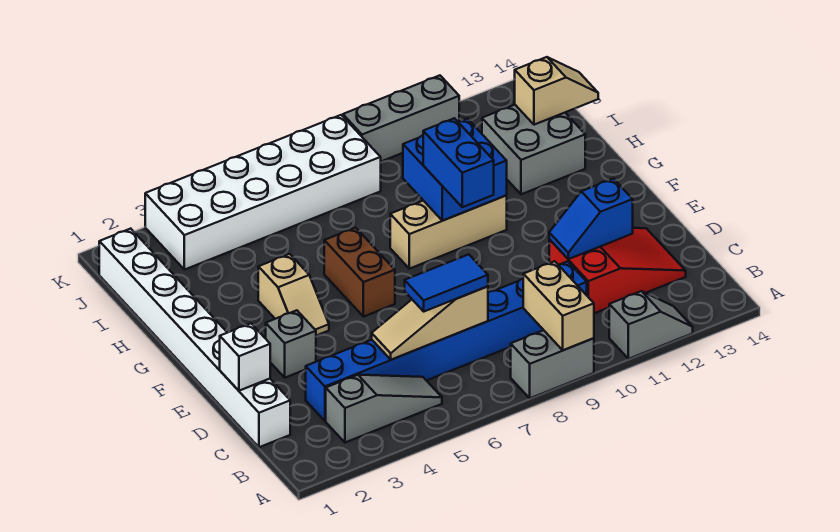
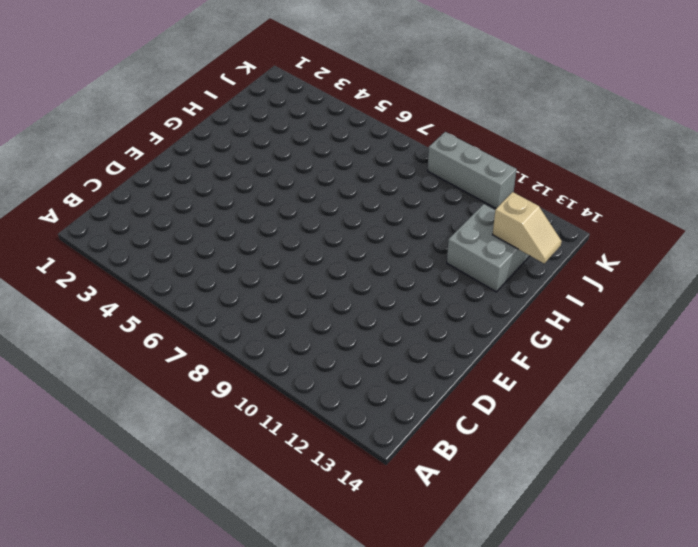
none -> grey 1x2 brick [511,330,594,398]
none -> grey 1x2 slope [609,291,693,359]
none -> grey 1x3 slope [326,375,442,443]

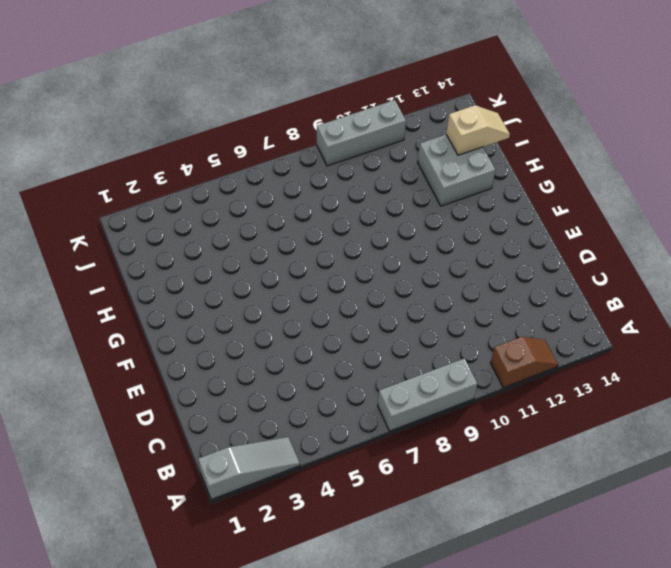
grey 1x3 slope [198,437,300,500] -> grey 1x3 slope moved to [326,375,442,443]
grey 1x3 brick [378,358,477,431] -> grey 1x2 brick [511,330,594,398]
brown 1x2 slope [491,337,558,388] -> grey 1x2 slope [609,291,693,359]
none -> white 1x8 brick [99,229,290,447]
none -> blue 1x8 brick [306,261,587,421]
none -> red 2x3 slope [549,228,686,313]

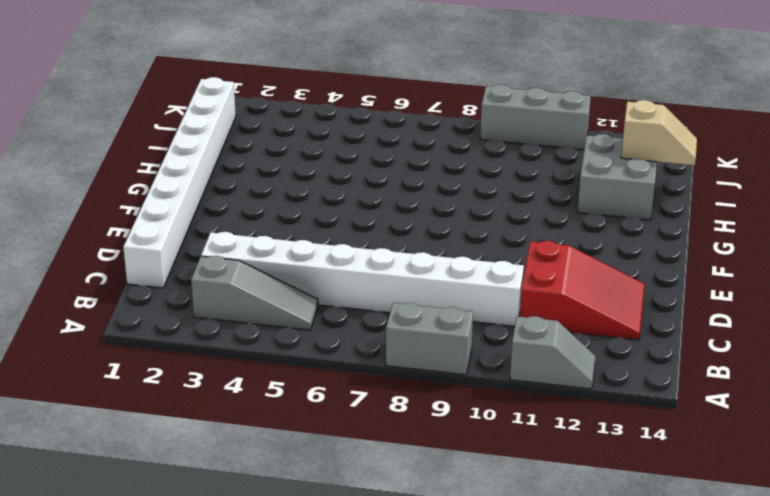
white 1x8 brick [201,232,524,326] -> blue 1x8 brick [306,261,587,421]
none -> grey 1x1 brick [266,310,316,378]
none -> tan 1x2 slope [258,254,329,336]
none -> brown 1x2 brick [324,228,395,317]

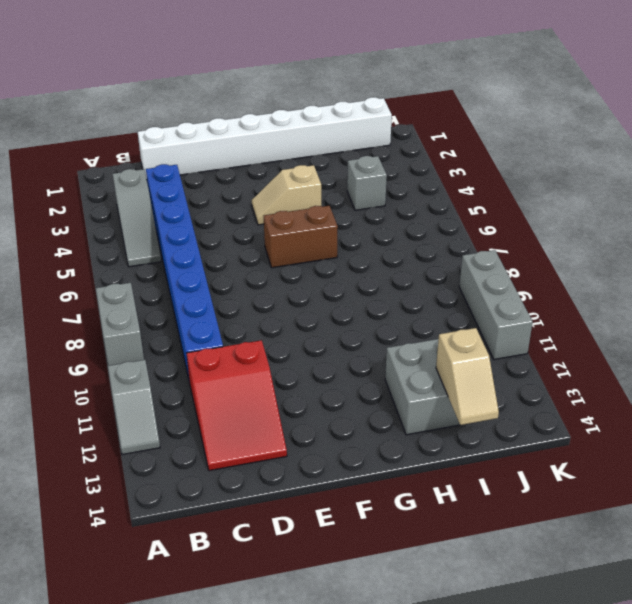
grey 1x1 brick [347,156,387,210] -> grey 1x1 brick moved to [266,310,316,378]
none -> tan 1x3 brick [390,196,507,269]
none -> white 2x6 brick [145,115,381,270]
none -> tan 1x2 brick [523,261,594,350]

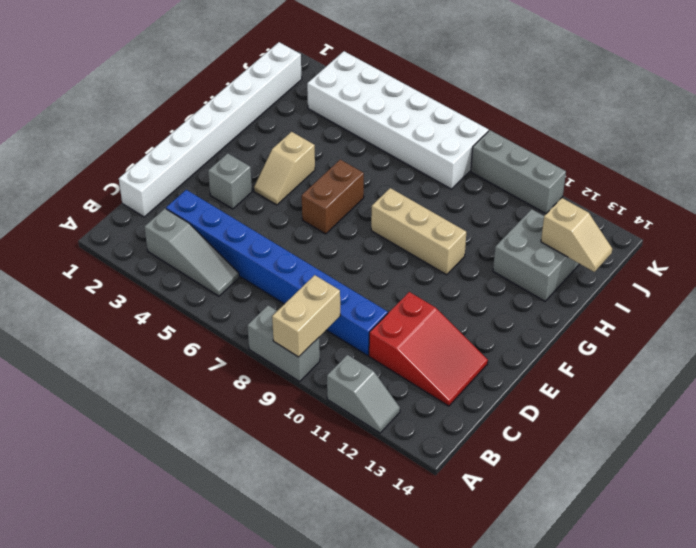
none -> tan 1x3 slope [372,286,488,360]
none -> white 1x1 brick [220,323,270,391]
none -> blue 1x2 slope [549,179,633,259]

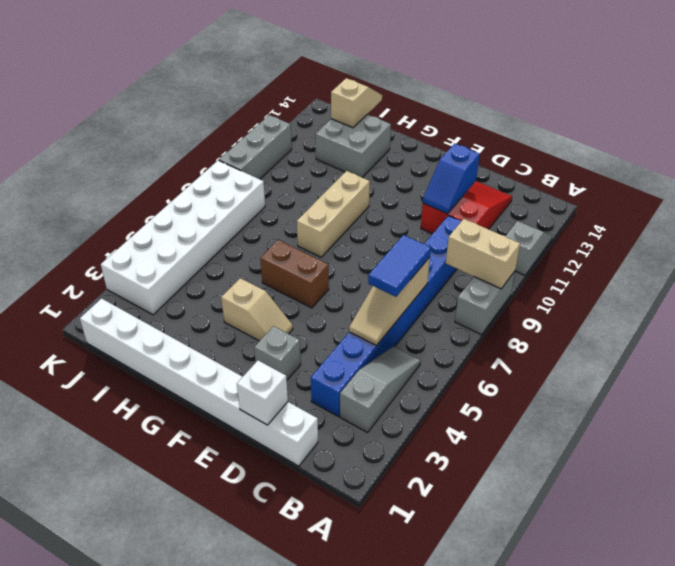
none -> blue 2x2 brick [403,118,507,221]
none -> blue 1x2 brick [423,118,494,207]

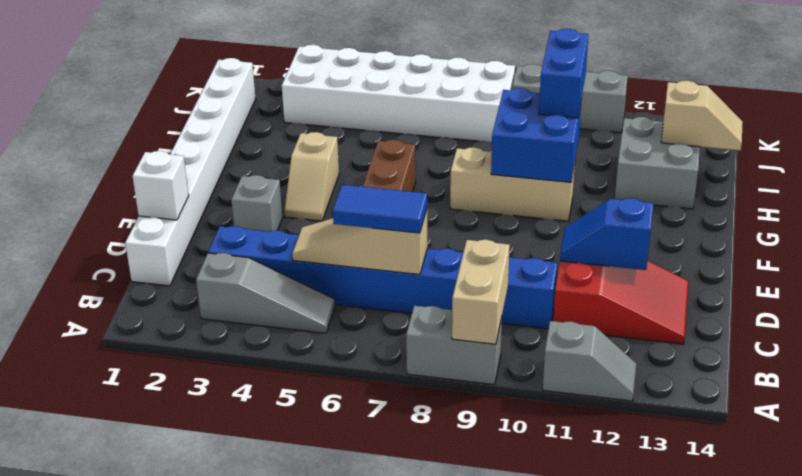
blue 1x2 brick [539,29,588,118] -> blue 1x2 brick moved to [423,118,494,207]

